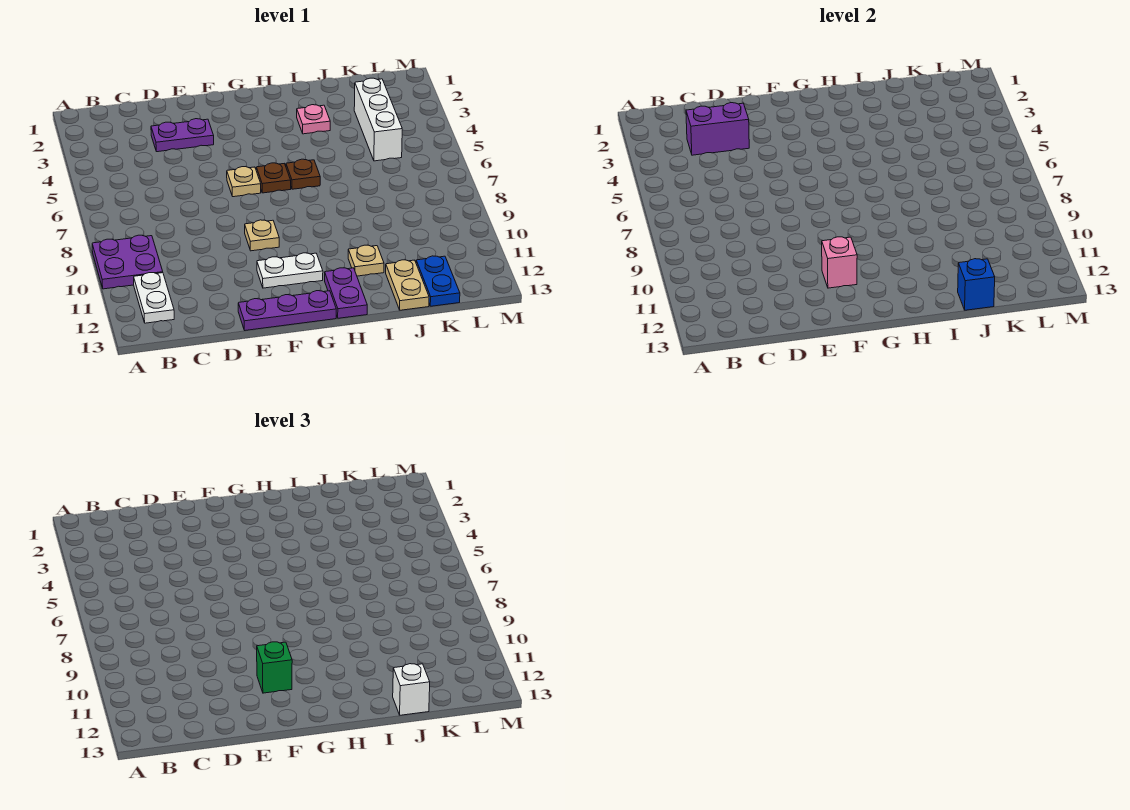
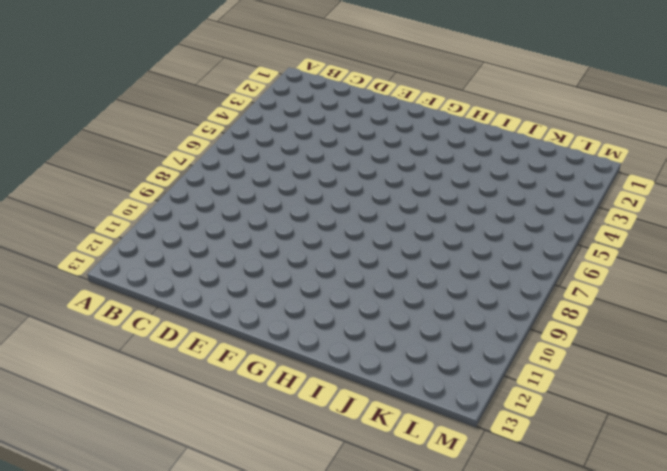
none -> purple 2x2 plate [92,235,163,289]
none -> white 1x2 plate [134,273,174,323]
none -> purple 1x2 plate [151,119,214,152]

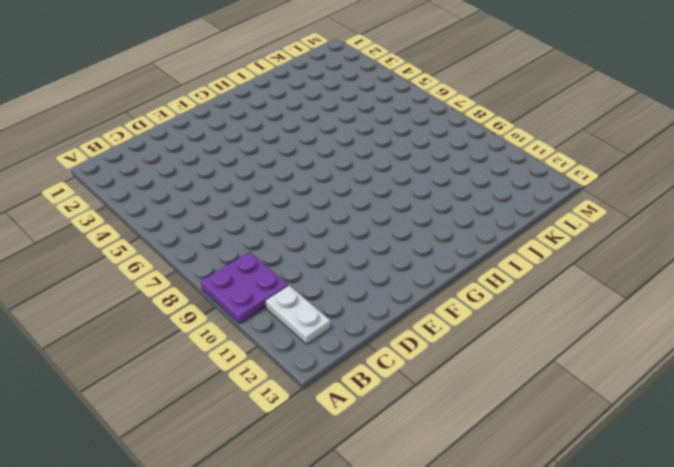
none -> purple 1x2 plate [151,119,214,152]
none -> purple 1x3 plate [238,291,336,330]
none -> tan 1x1 plate [227,167,261,197]

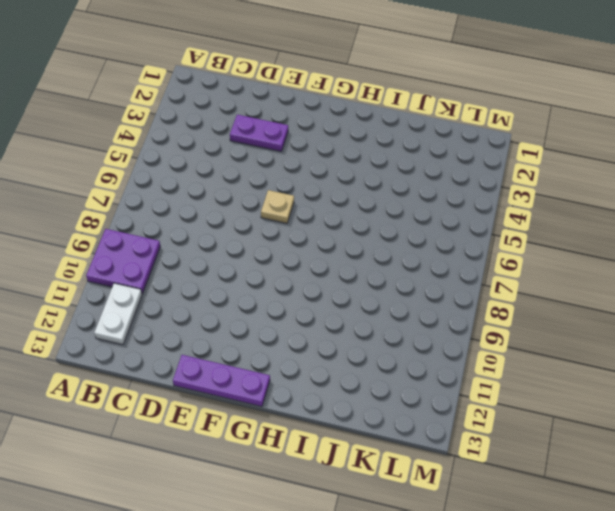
none -> tan 1x1 plate [245,220,279,251]
none -> white 1x2 plate [257,253,323,288]
none -> brown 1x1 plate [256,163,291,193]

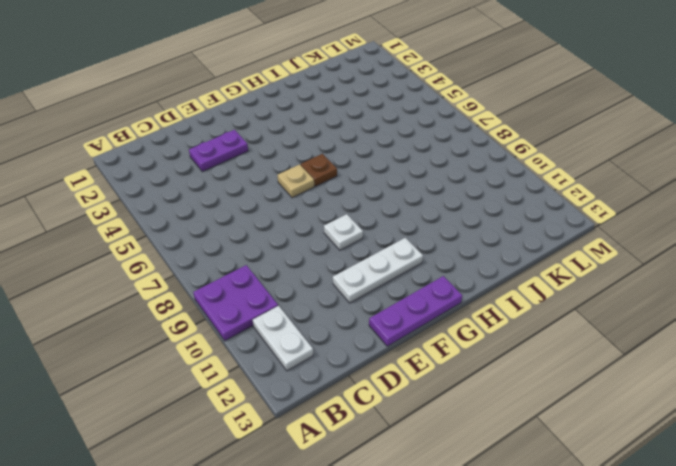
white 1x3 plate [333,238,423,303] -> white 1x2 plate [257,253,323,288]
white 1x1 plate [324,214,363,250] -> tan 1x1 plate [245,220,279,251]
none -> brown 1x1 plate [286,159,320,189]
none -> purple 1x2 plate [325,268,367,318]
none -> pink 1x1 plate [297,105,330,134]

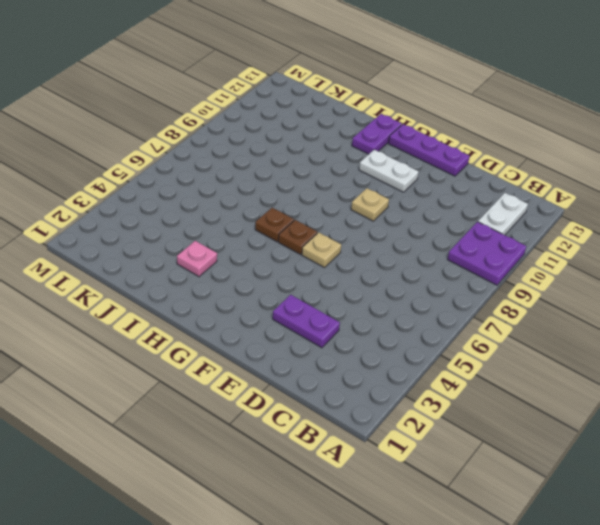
none -> tan 1x1 plate [348,245,384,276]
none -> tan 1x2 plate [386,260,429,310]
none -> white 1x3 brick [354,78,402,161]

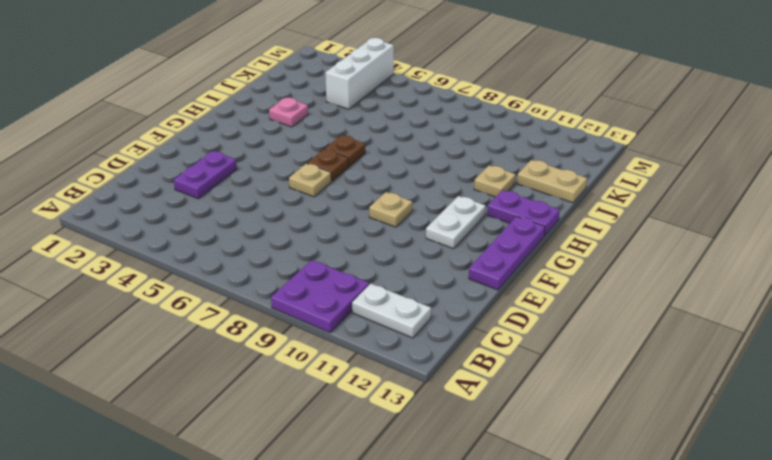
white 1x3 brick [325,38,394,109] -> white 1x3 brick turned to [354,78,402,161]
none -> blue 1x2 plate [416,256,460,306]
none -> purple 1x2 brick [686,103,749,155]
none -> pink 1x1 brick [822,237,857,288]

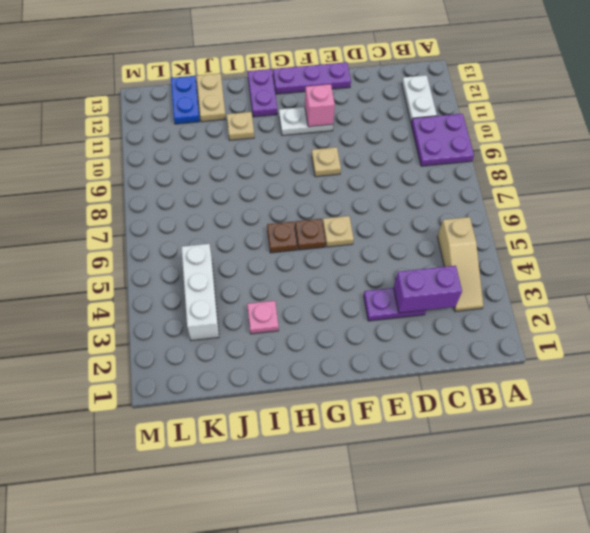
tan 1x3 slope [438,217,483,312] -> none
none -> blue 1x1 brick [958,259,995,310]
none -> green 1x1 brick [257,642,292,693]
none -> white 1x1 brick [393,664,430,715]

